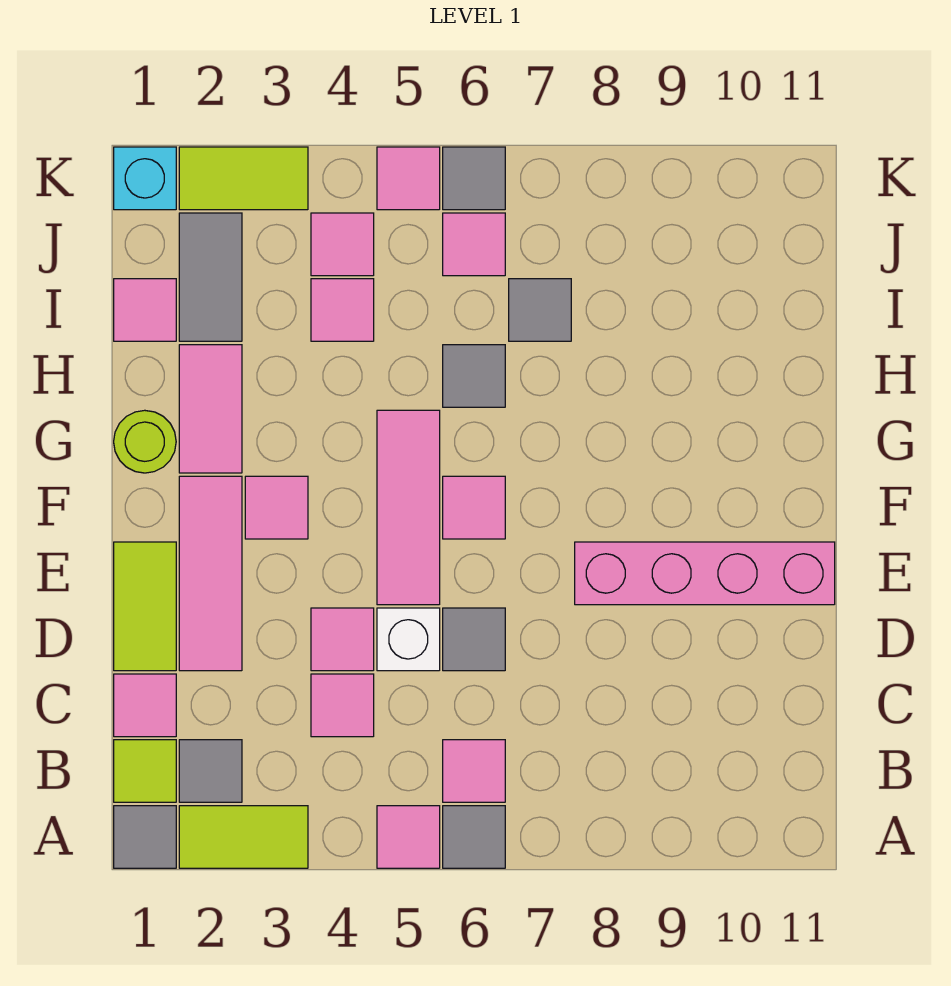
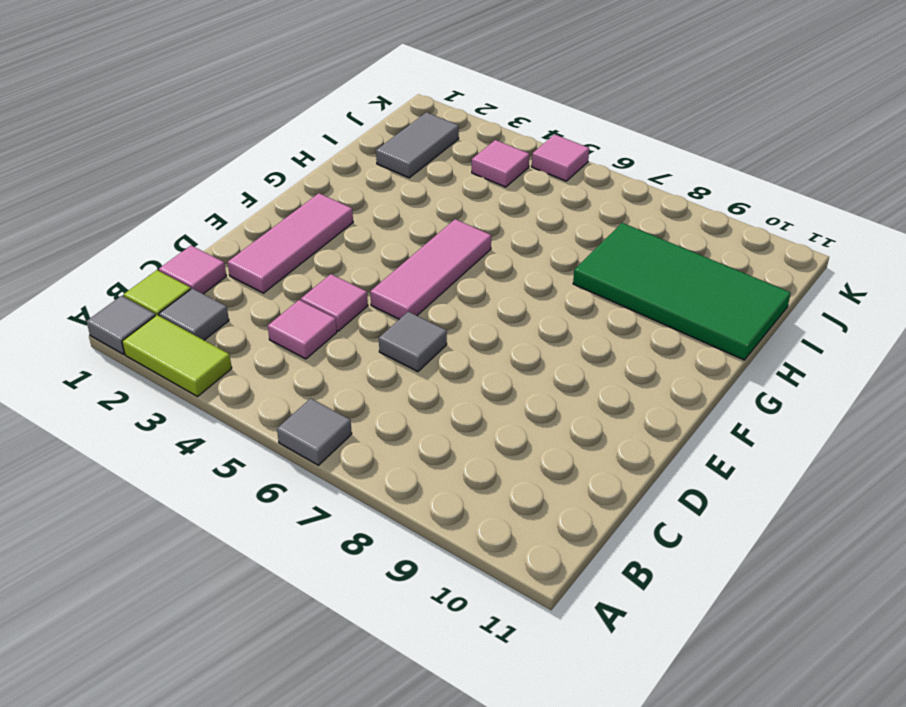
green 2x4 tile [573,223,791,360] -> none
none -> pink 1x1 tile [377,806,440,868]
none -> pink 1x1 tile [443,740,505,802]
none -> lime 1x2 tile [114,542,176,671]
none -> white 1x1 brick [377,608,440,671]

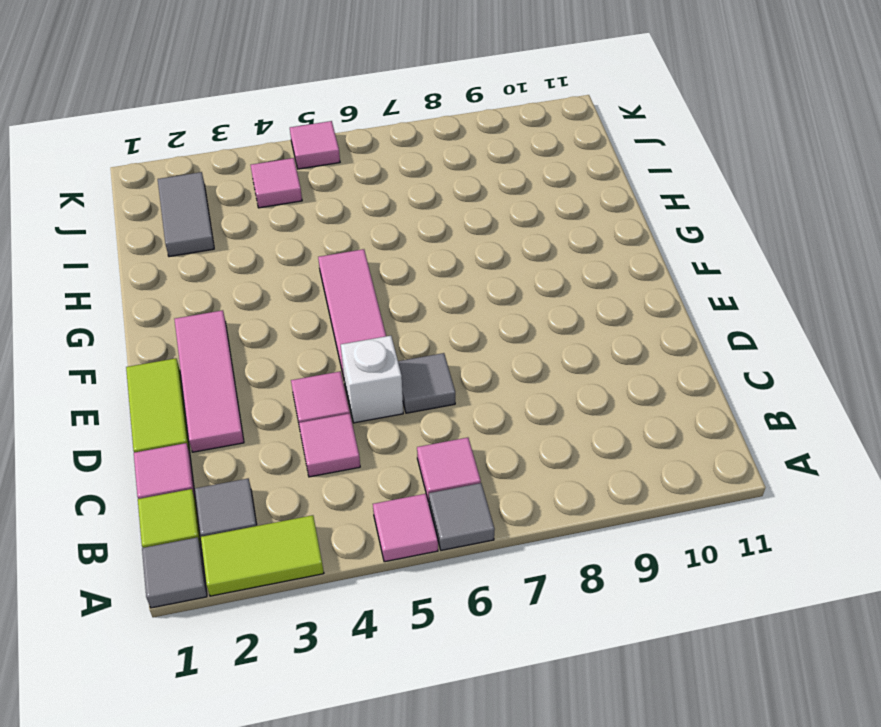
none -> pink 1x4 brick [575,542,835,605]
none -> pink 1x1 tile [245,476,308,539]
none -> pink 1x1 tile [443,476,505,539]
none -> lime 1x1 round brick [114,410,176,473]

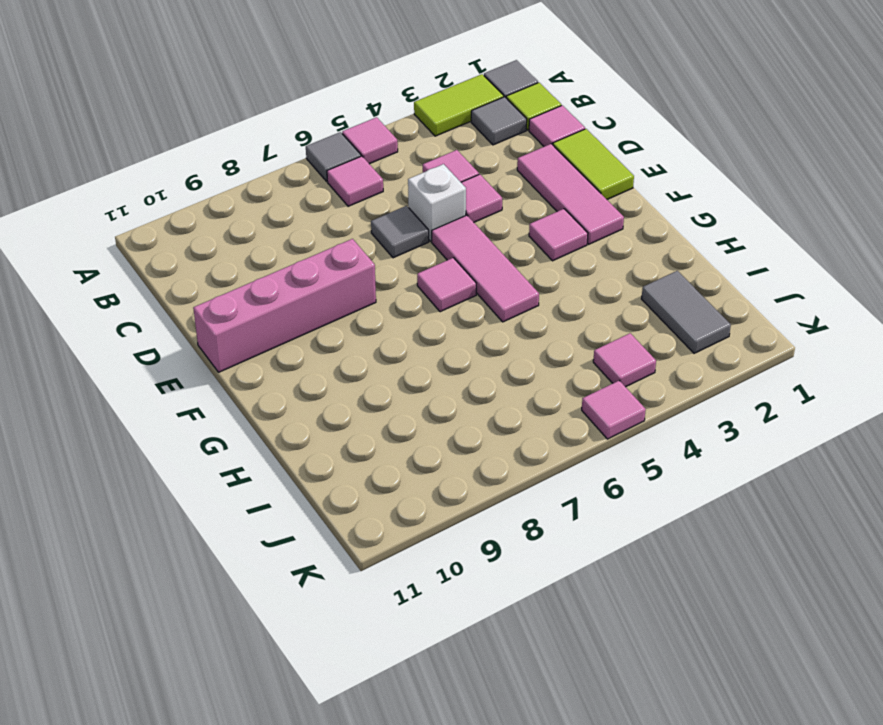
none -> lime 1x1 round brick [114,410,176,473]
none -> pink 1x2 tile [179,345,242,473]
none -> grey 1x1 tile [443,345,505,407]
none -> pink 1x1 tile [114,279,176,341]

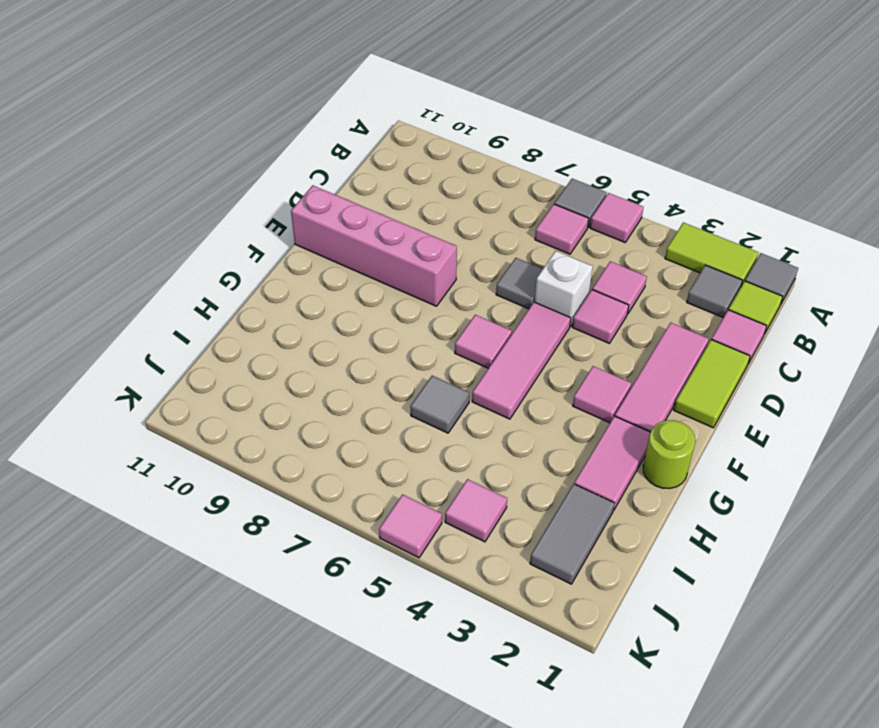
none -> pink 1x1 tile [114,279,176,341]
none -> pink 1x1 tile [311,279,374,341]
none -> grey 1x1 tile [509,279,571,341]
none -> pink 1x1 tile [443,213,505,276]

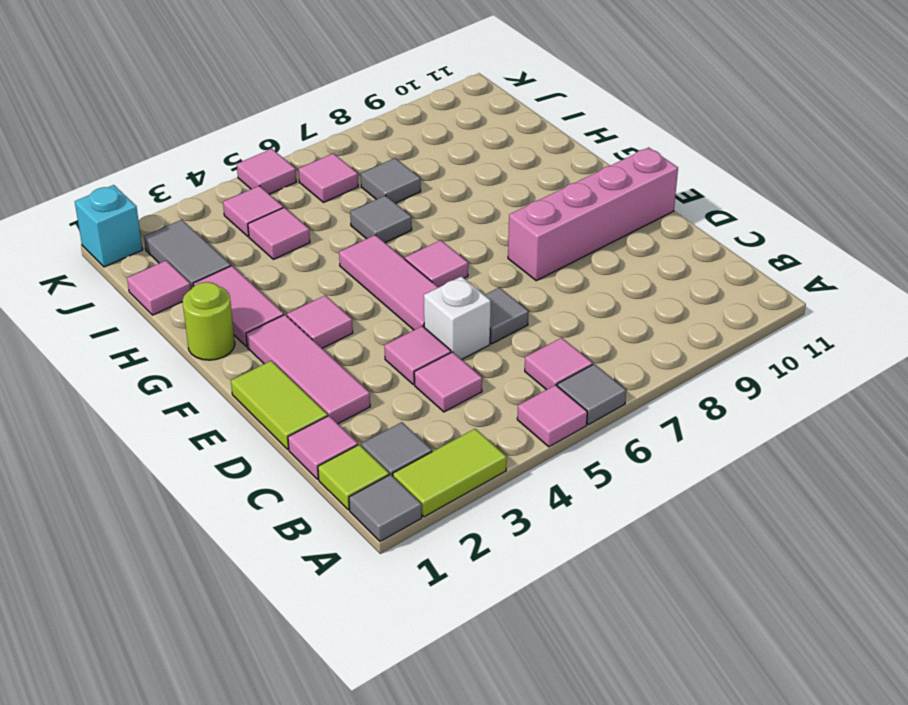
none -> lime 1x2 tile [179,147,308,210]
none -> grey 1x1 tile [443,147,505,210]

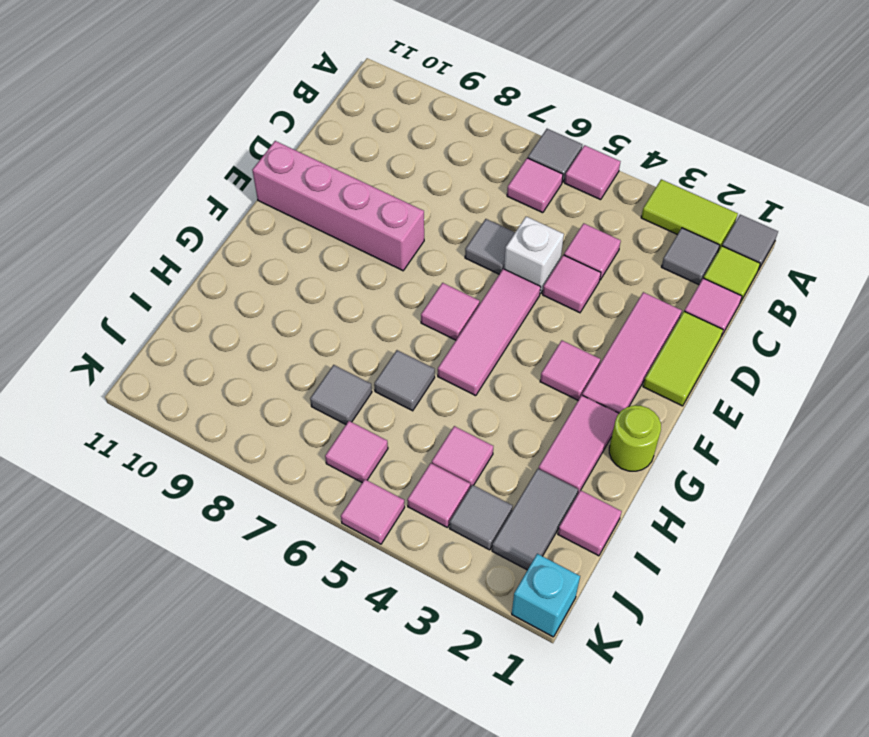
grey 1x1 tile [450,485,513,550] -> grey 1x1 tile moved to [443,147,505,210]
none -> lime 1x2 tile [179,147,308,210]

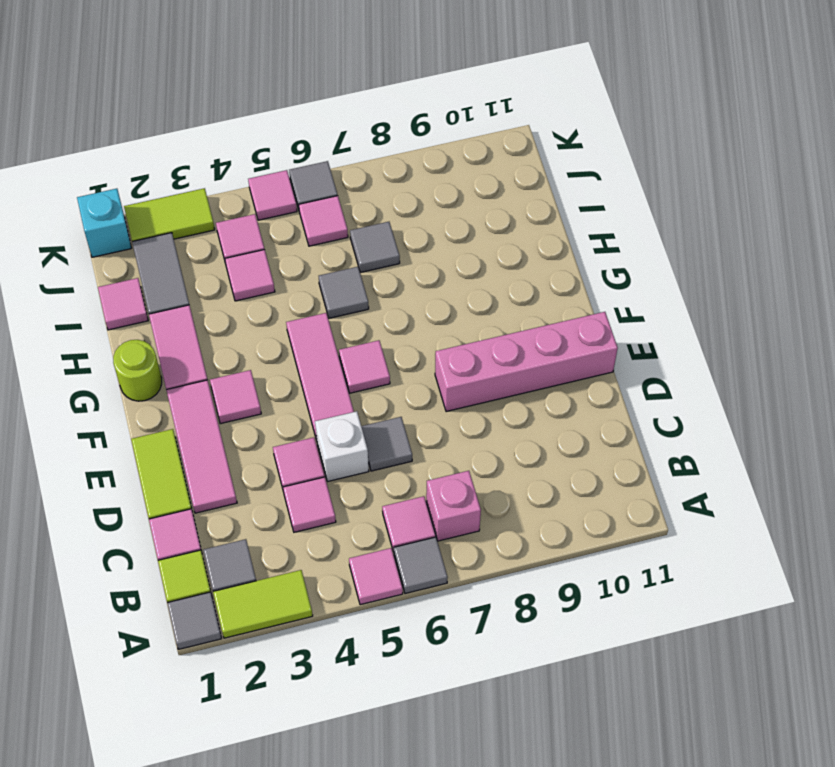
pink 1x1 brick [426,471,481,541] -> none

